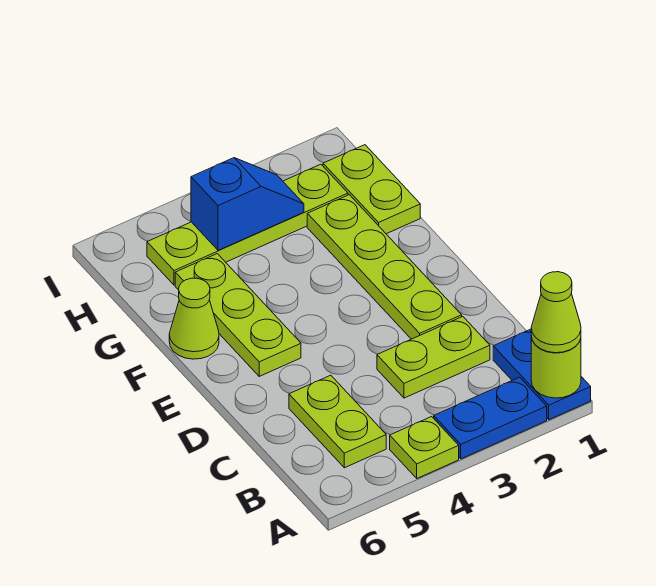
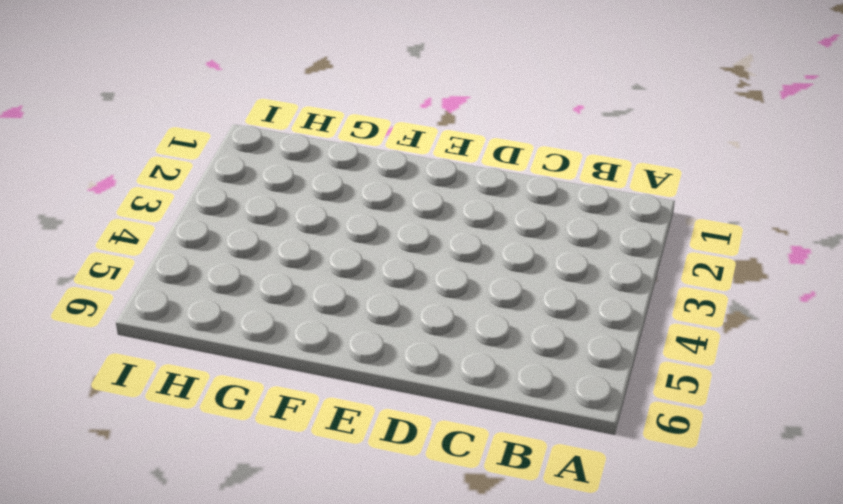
none -> blue 1x2 plate [493,329,591,420]
none -> blue 1x2 plate [434,377,547,459]
none -> lime 1x1 plate [390,417,459,478]

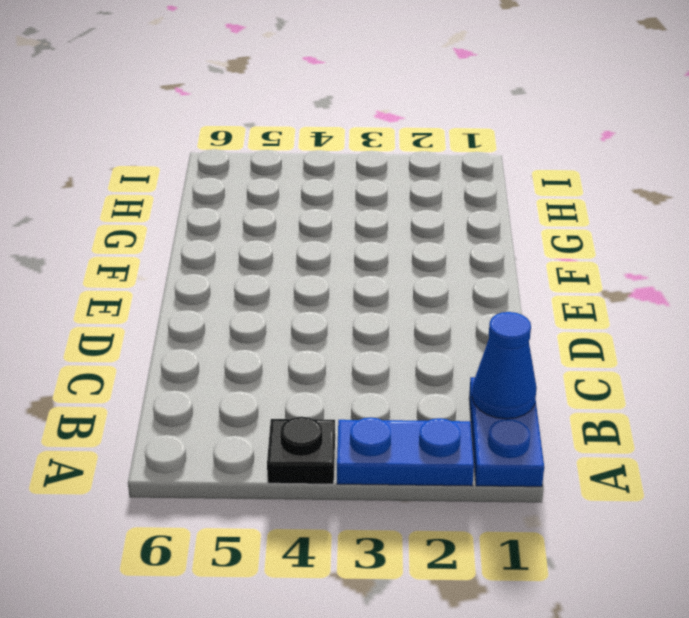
black 1x1 plate [267,417,335,484] -> lime 1x1 plate [390,417,459,478]
blue 1x1 cone [472,312,537,419] -> none
none -> lime 1x2 plate [289,375,386,468]
none -> lime 1x2 plate [377,317,490,398]
none -> lime 1x4 plate [307,195,462,339]

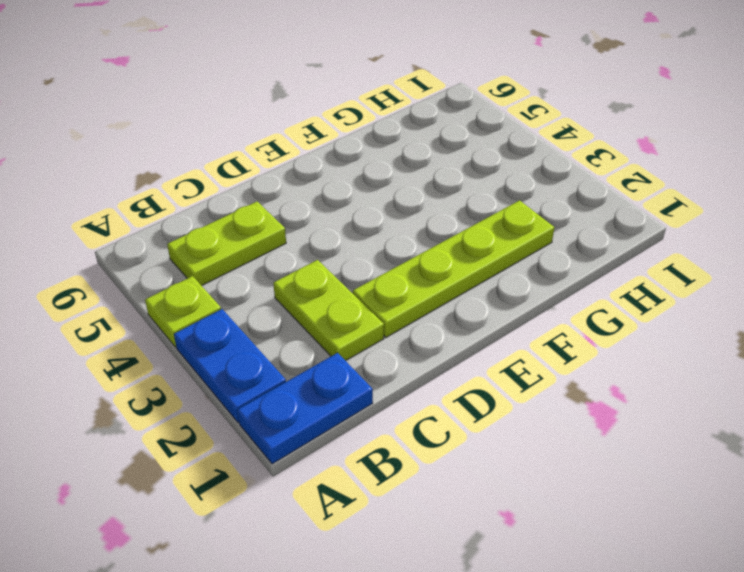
none -> lime 1x3 plate [175,254,301,376]
none -> lime 1x1 cone [169,278,219,359]
none -> lime 1x2 plate [323,145,420,234]

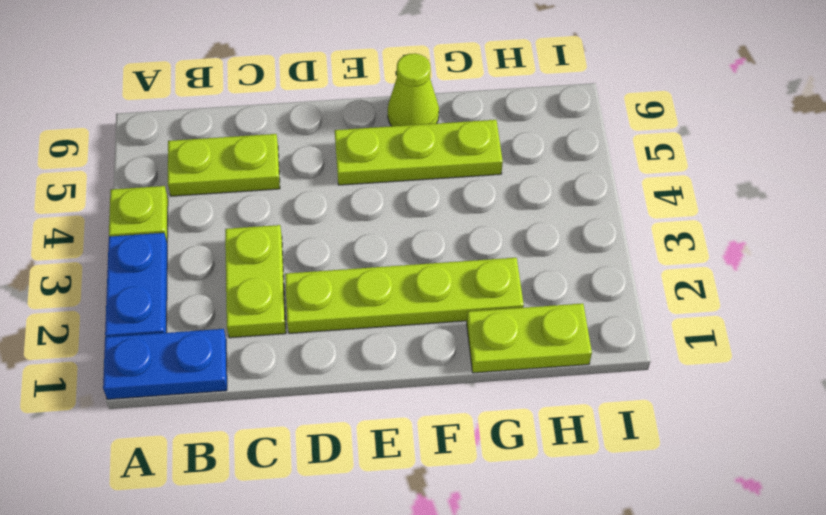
none -> lime 1x4 plate [147,164,348,285]
none -> lime 1x1 round brick [531,336,581,398]
none -> blue 1x2 slope [191,158,304,250]

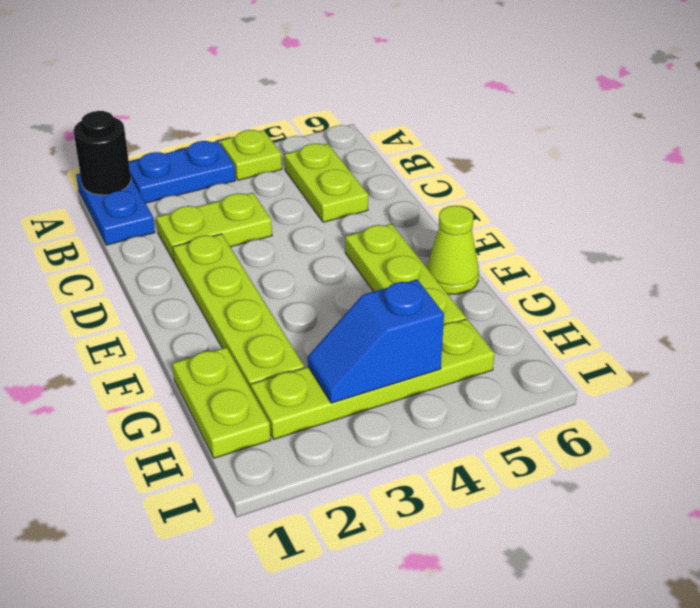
black 1x1 round brick [74,111,131,195] -> lime 1x1 round brick [531,336,581,398]
none -> lime 1x1 cone [531,272,581,353]

